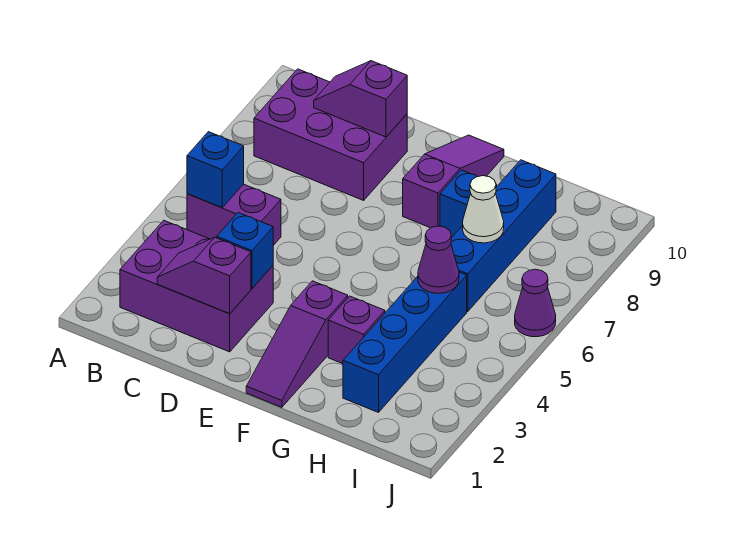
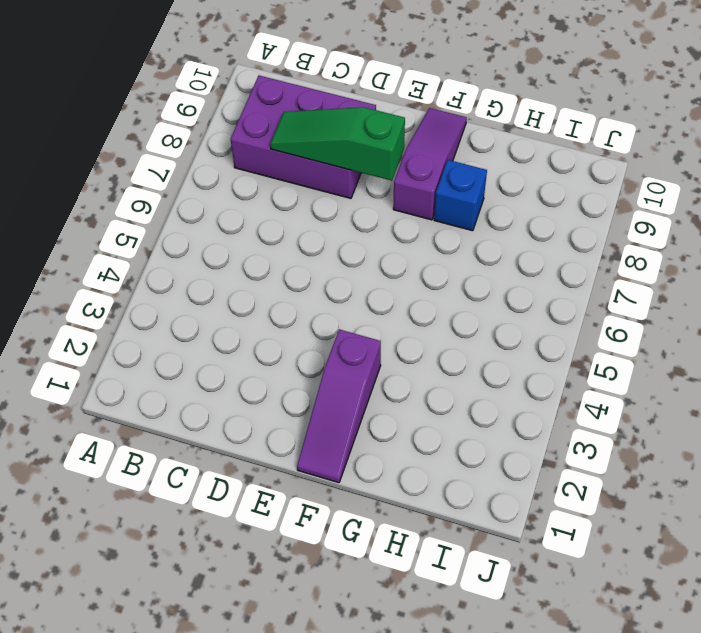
green 1x3 slope [270,107,405,181] -> none
none -> purple 2x3 brick [120,220,273,352]
none -> purple 1x2 brick [187,184,281,245]
none -> purple 1x1 brick [328,296,385,364]

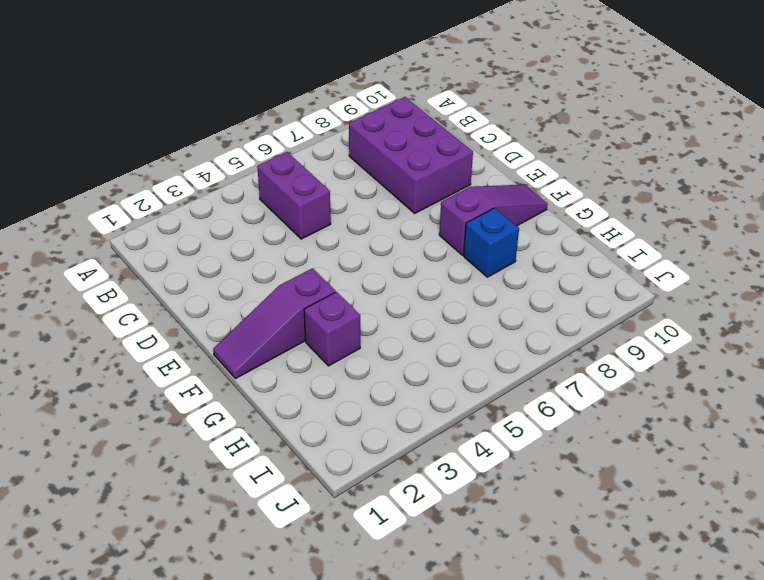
none -> purple 2x3 brick [120,220,273,352]
none -> blue 1x4 brick [343,272,467,412]
none -> blue 1x4 brick [451,160,556,312]

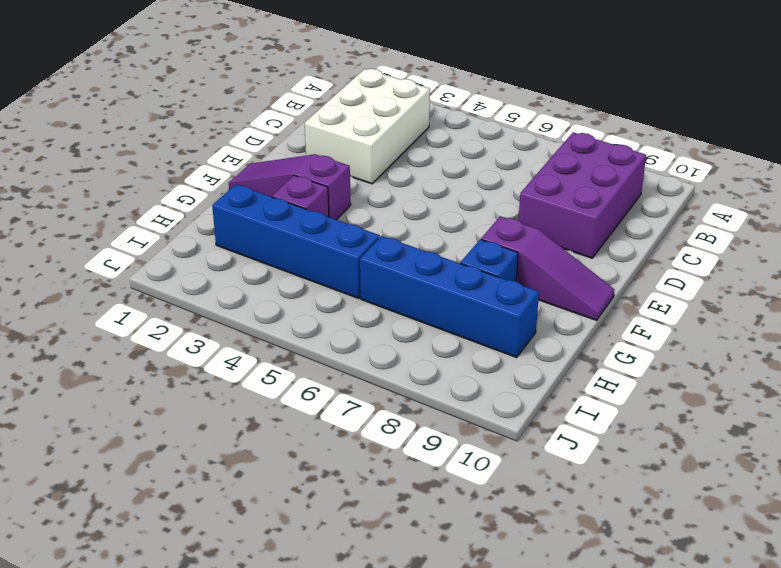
white 2x3 brick [305,69,430,184] -> purple 2x3 brick [120,220,273,352]
none -> purple 1x2 brick [187,184,281,245]
none -> purple 1x1 cone [515,269,556,337]
none -> blue 1x1 brick [187,132,244,207]

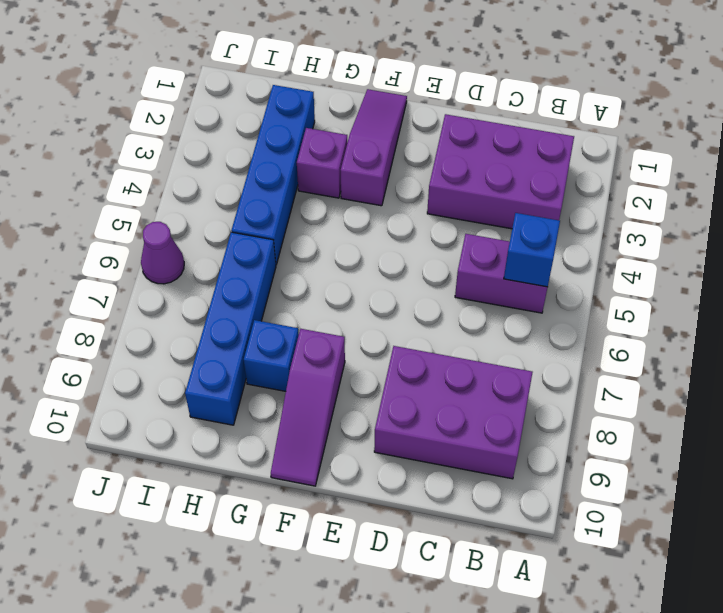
none -> purple 1x2 slope [157,237,251,314]
none -> purple 1x2 slope [314,61,407,137]
none -> blue 1x1 brick [217,213,273,288]

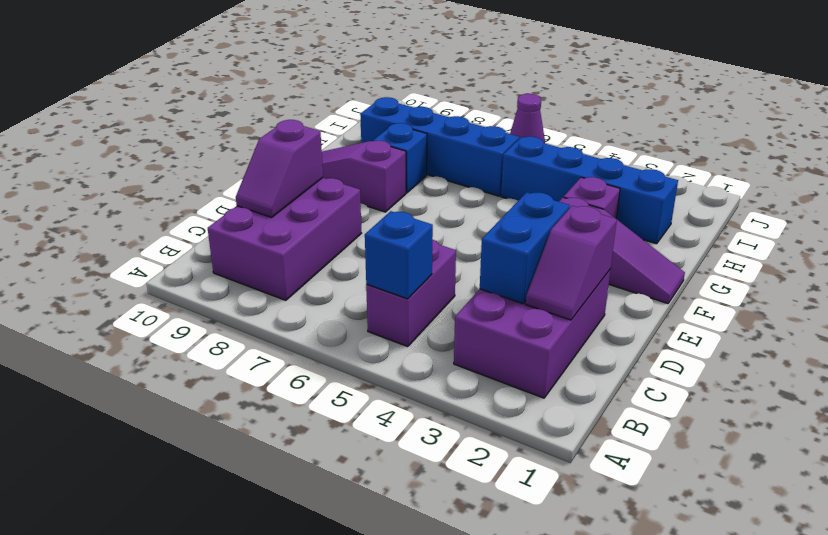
blue 1x2 brick [480,192,570,304] -> blue 1x1 brick [217,213,273,288]
none -> purple 1x1 cone [418,226,459,293]
none -> white 1x1 cone [463,176,504,243]

